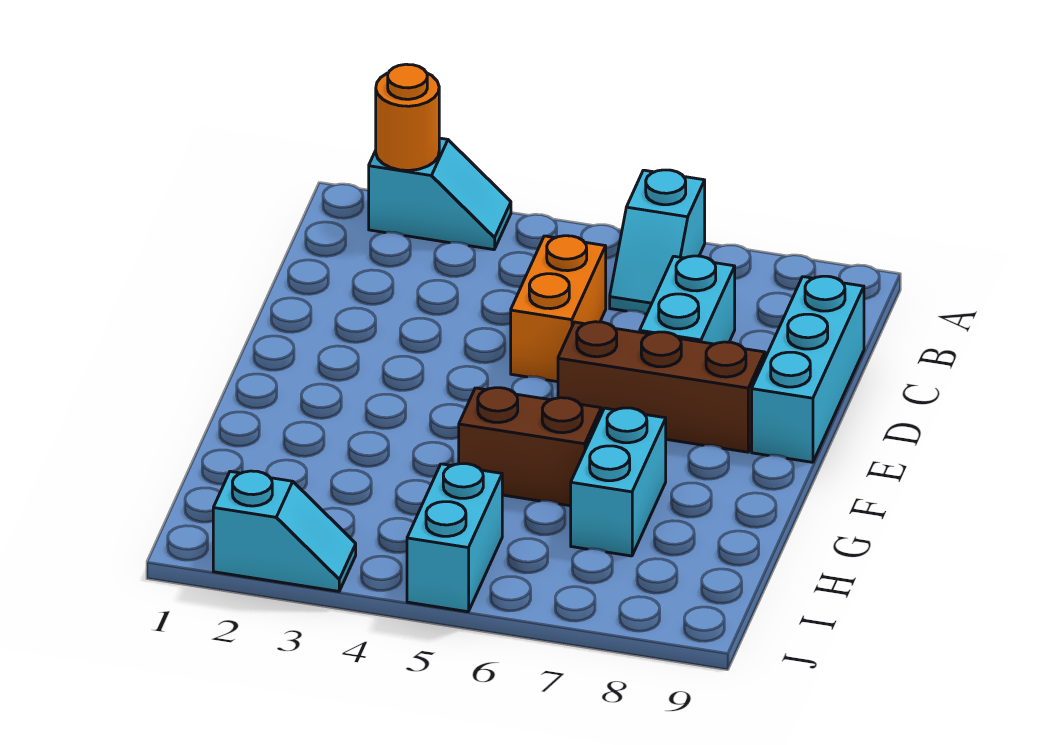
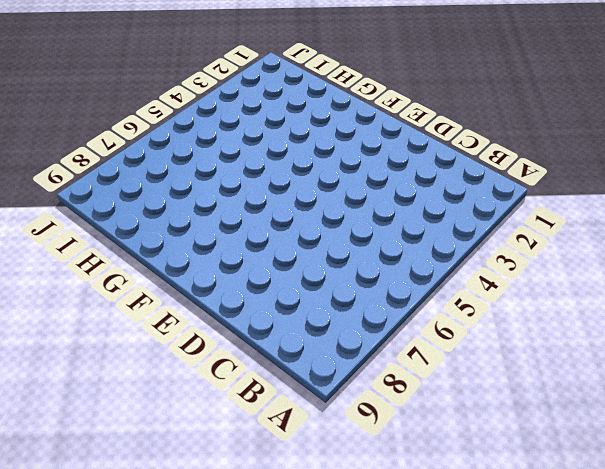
none -> cyan 1x2 slope [369,138,511,250]
none -> cyan 1x2 slope [610,170,705,314]

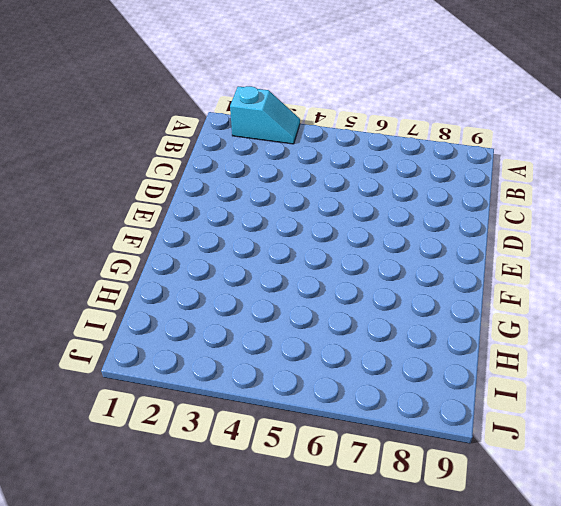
none -> cyan 1x2 slope [610,170,705,314]
none -> orange 1x2 brick [511,236,606,382]

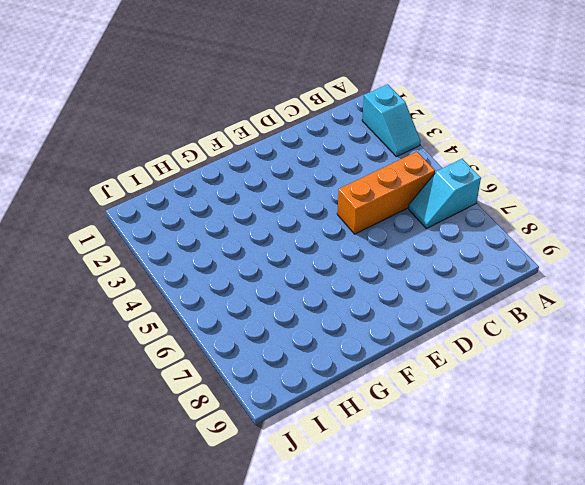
orange 1x3 brick [337,152,435,234] -> orange 1x2 brick [511,236,606,382]
none -> cyan 1x2 brick [640,256,735,344]
none -> cyan 1x3 brick [752,276,864,462]

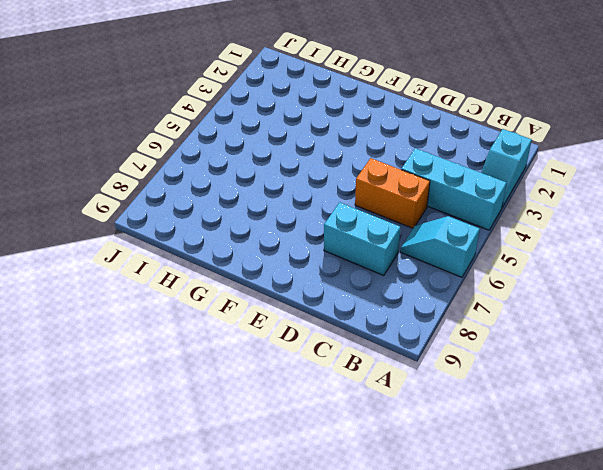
cyan 1x3 brick [401,148,506,230] -> cyan 1x3 brick moved to [752,276,864,462]
none -> brown 1x3 brick [558,322,765,452]
none -> brown 1x2 brick [459,388,601,506]

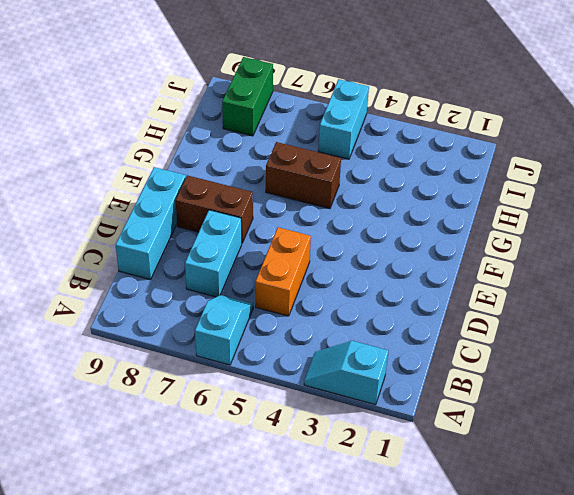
brown 1x2 brick [176,175,253,243] -> brown 1x3 brick [558,322,765,452]
green 1x2 brick [222,57,273,136] -> none
none -> cyan 1x2 brick [571,408,666,556]
none -> cyan 1x2 slope [213,471,356,591]

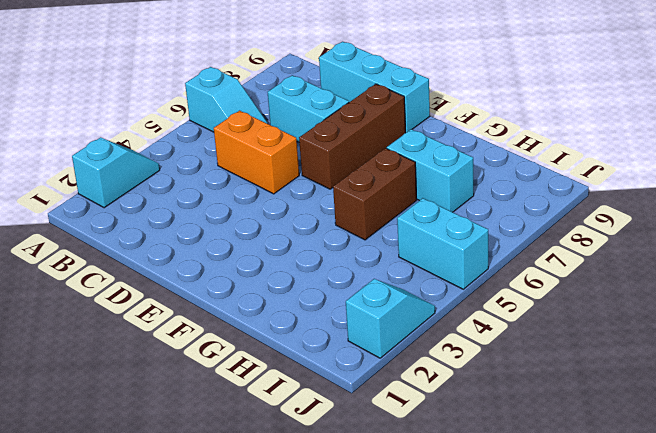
none -> orange 1x1 round brick [376,64,439,170]

